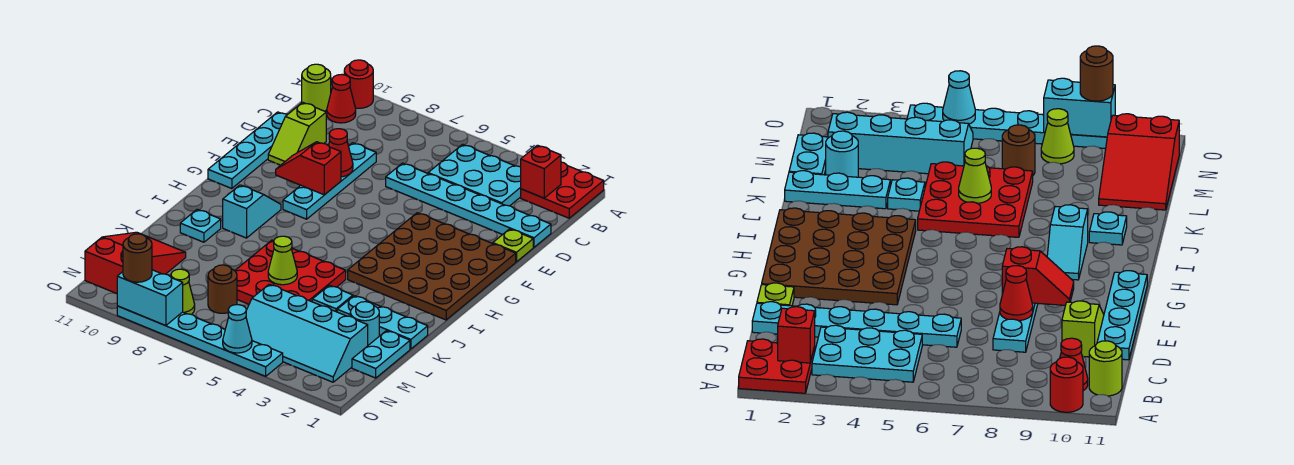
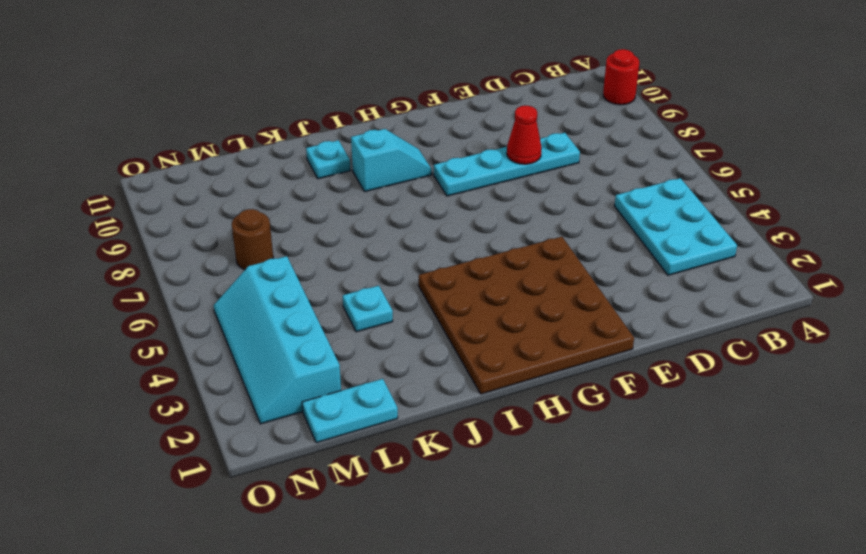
none -> red 2x2 plate [521,162,604,218]
none -> red 1x1 cone [327,75,356,123]
none -> lime 1x1 round brick [302,64,331,111]
none -> cyan 1x6 plate [386,163,551,247]

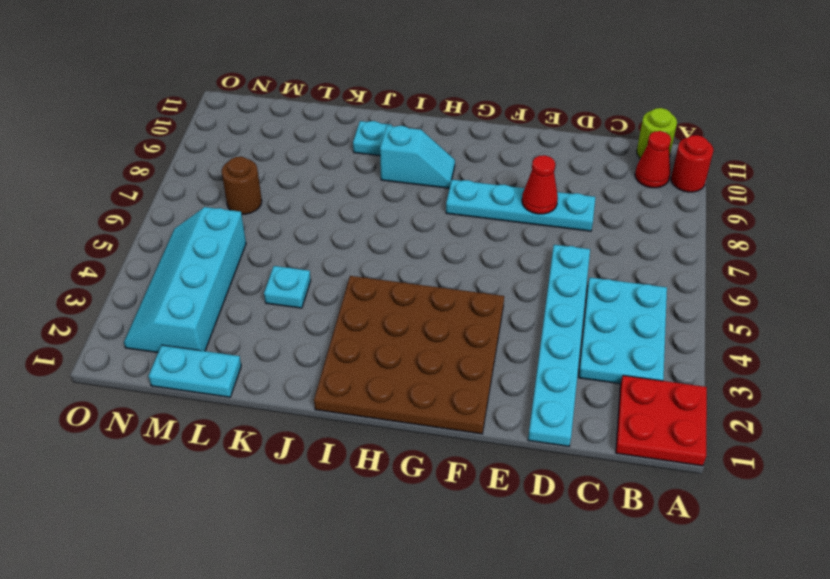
none -> lime 1x2 slope [268,102,326,165]
none -> cyan 1x4 plate [208,112,287,189]
none -> lime 1x1 plate [493,229,533,262]
none -> red 3x3 plate [235,240,346,304]

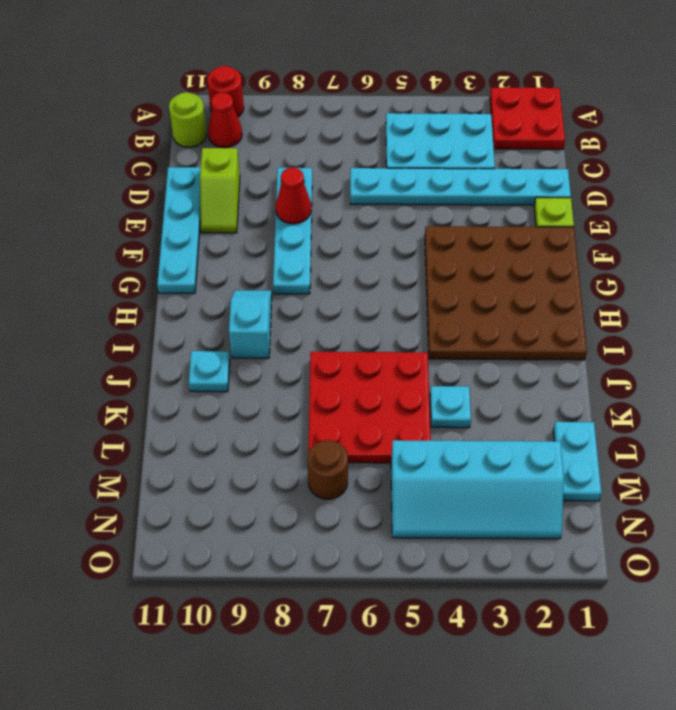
none -> cyan 1x3 plate [337,296,428,349]
none -> cyan 1x1 round brick [350,302,379,345]
none -> red 2x3 slope [85,232,186,294]
none -> lime 1x1 cone [171,269,195,314]

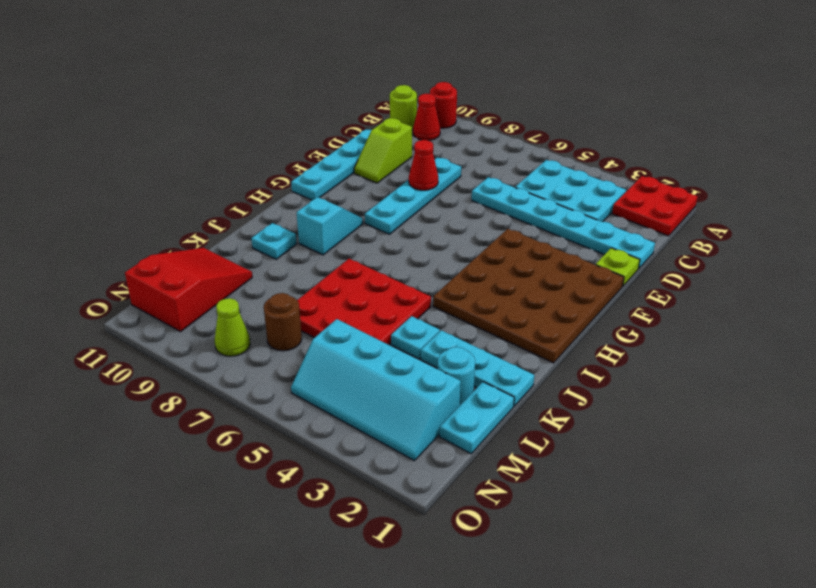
none -> cyan 1x6 plate [117,306,283,376]
none -> red 1x1 brick [521,145,561,198]
none -> red 1x2 slope [276,142,341,195]
none -> lime 1x1 cone [268,236,297,285]

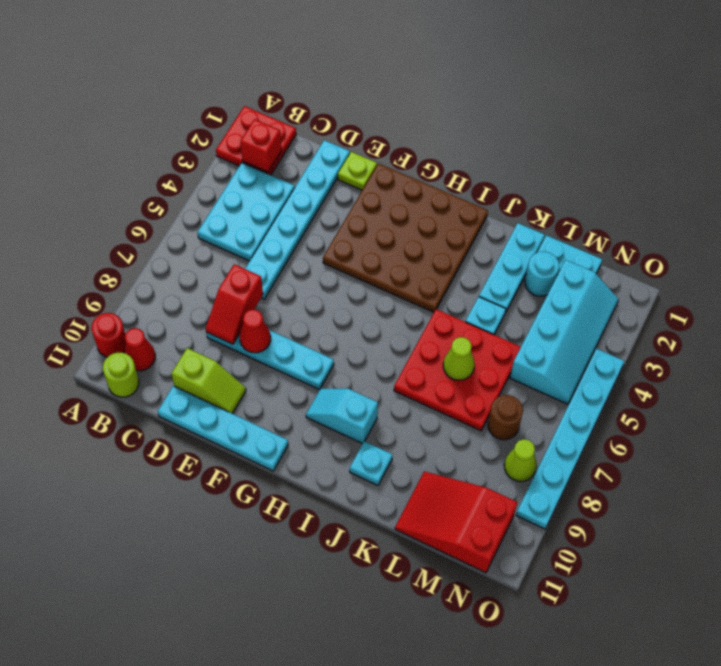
red 1x2 slope [206,264,263,344] -> red 1x2 slope moved to [276,142,341,195]
none -> cyan 1x1 cone [223,305,252,353]
none -> cyan 1x2 brick [117,270,183,326]
none -> brown 1x1 round brick [123,234,152,282]

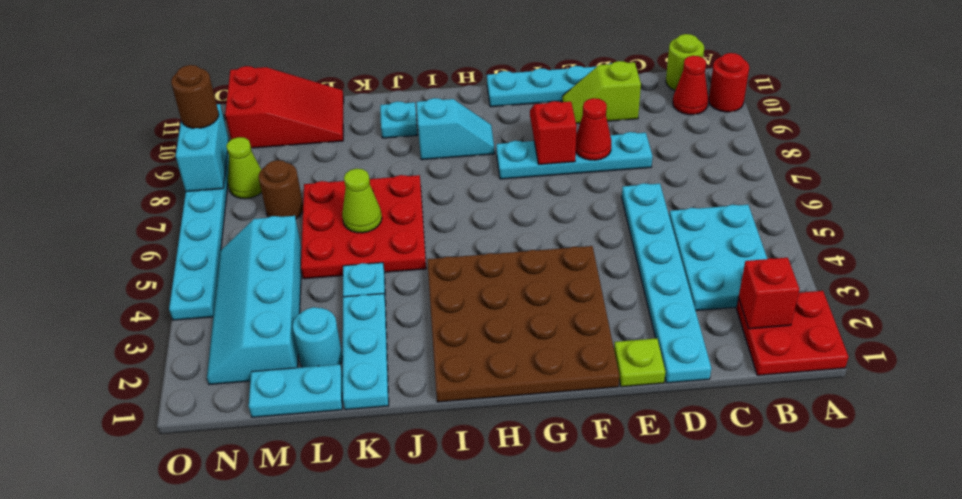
none -> cyan 1x1 cone [223,305,252,353]

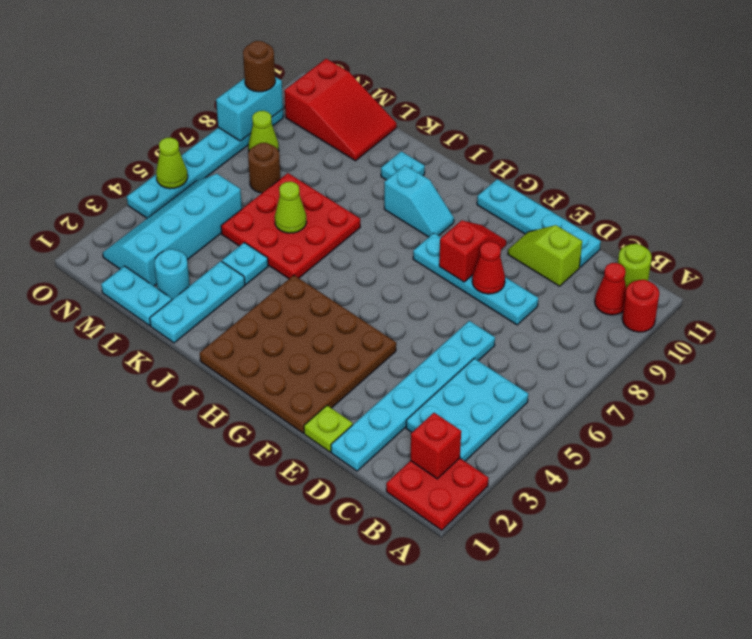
lime 1x1 cone [156,138,188,189] -> cyan 1x1 cone [223,305,252,353]

